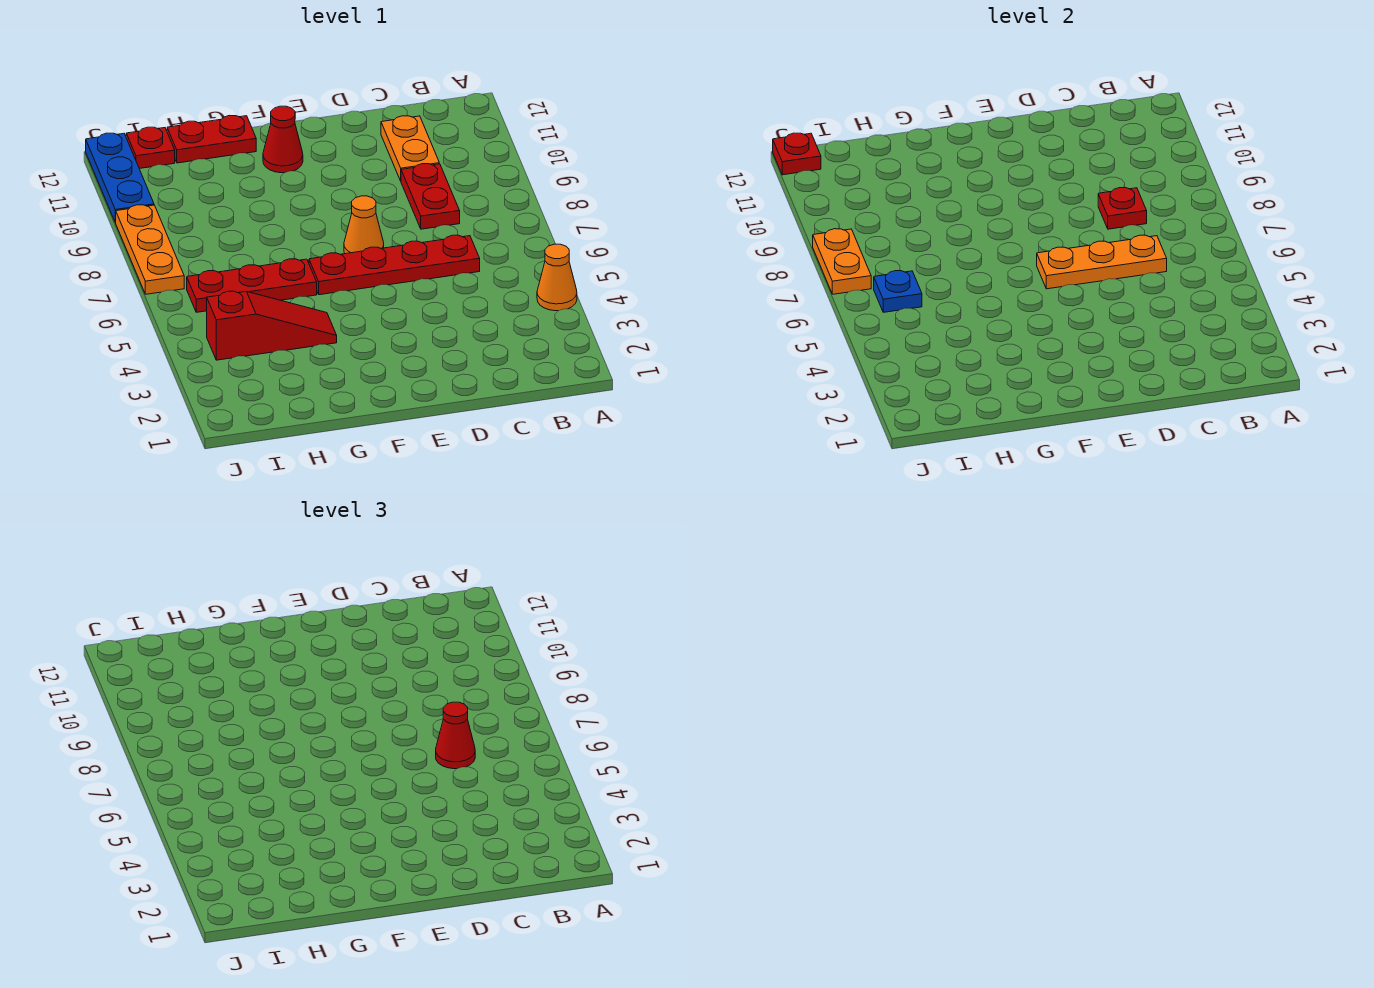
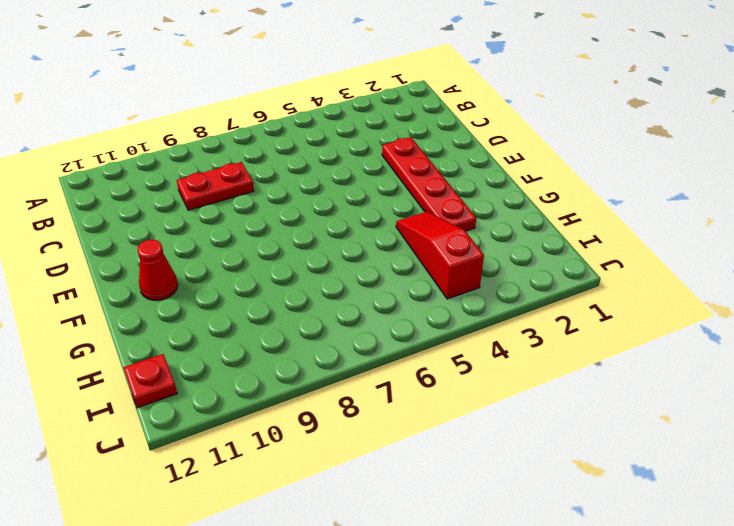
red 1x4 plate [382,137,476,231] -> red 1x4 plate moved to [309,235,480,295]
none -> orange 1x1 cone [537,244,577,311]
none -> orange 1x2 plate [381,116,439,181]
none -> orange 1x1 cone [344,196,384,254]

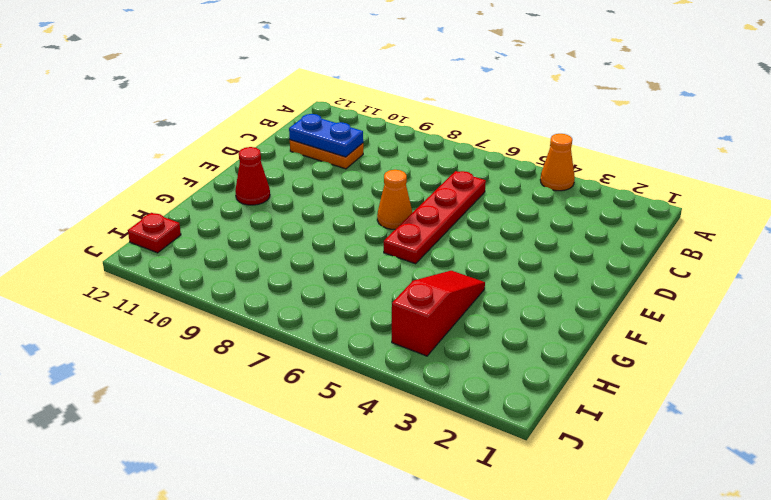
blue 1x2 plate [289,114,363,157] -> none
none -> red 1x2 plate [401,164,460,229]
none -> red 1x3 plate [187,259,317,312]
none -> red 1x2 plate [167,115,256,163]

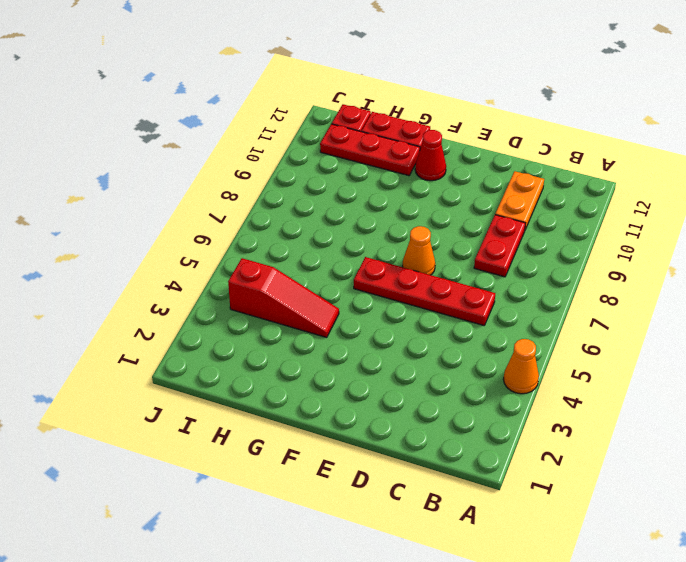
red 1x3 plate [320,124,420,176] -> red 1x3 plate moved to [187,259,317,312]
none -> orange 1x3 plate [115,205,184,294]
none -> blue 1x3 plate [86,133,154,222]
none -> orange 1x3 plate [1037,235,1167,289]

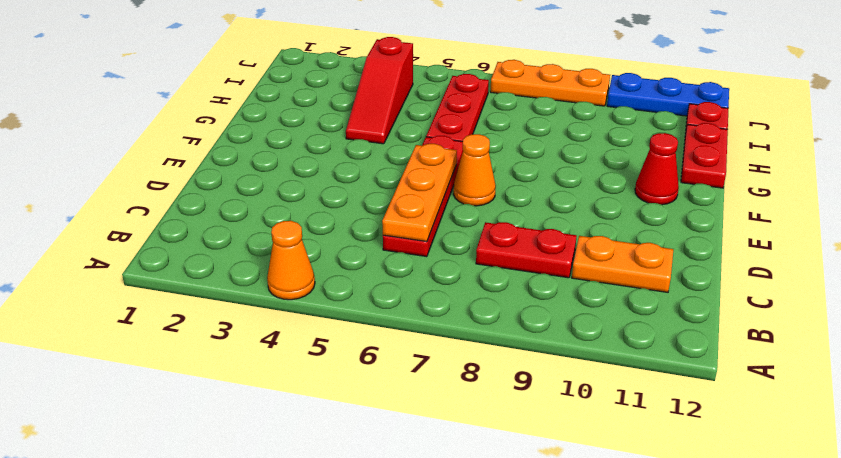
none -> red 1x1 plate [1098,188,1147,229]
none -> blue 1x1 plate [874,271,922,312]
none -> orange 1x2 plate [813,229,871,294]

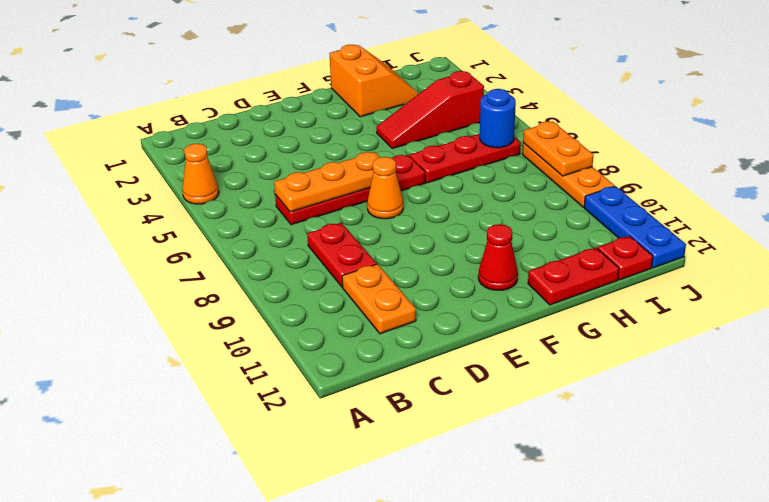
orange 2x2 slope [329,45,419,117] -> none
blue 1x1 round brick [480,89,516,148] -> blue 1x1 plate [874,271,922,312]
none -> red 1x1 plate [1098,188,1147,229]
none -> red 1x1 plate [773,133,821,175]
none -> red 1x1 cone [436,702,475,769]

